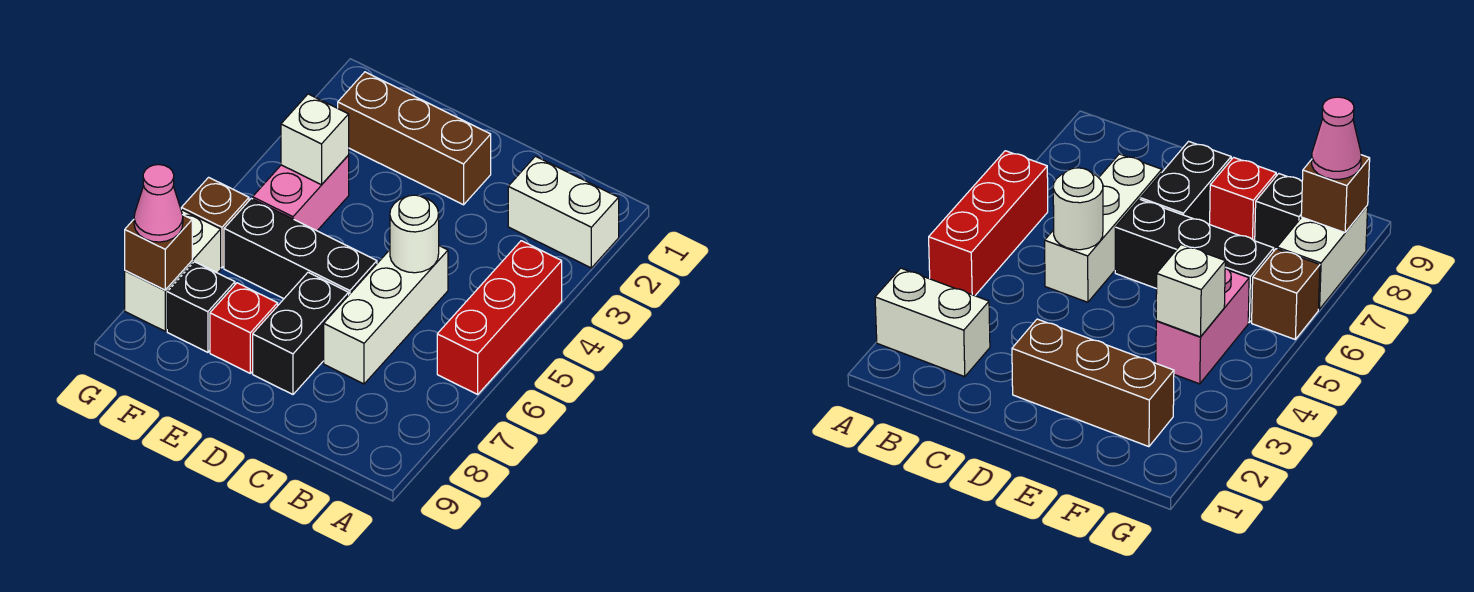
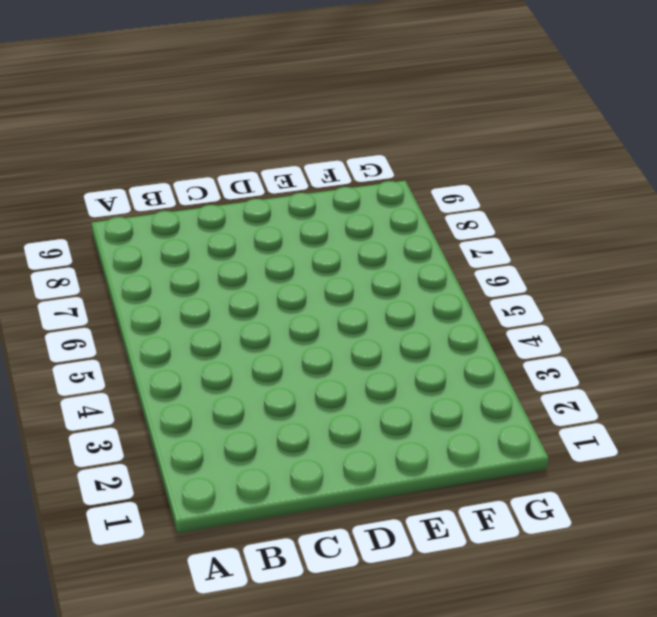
none -> white 1x2 brick [508,156,619,268]
none -> red 1x3 brick [437,241,562,394]
none -> white 1x3 brick [324,246,448,384]

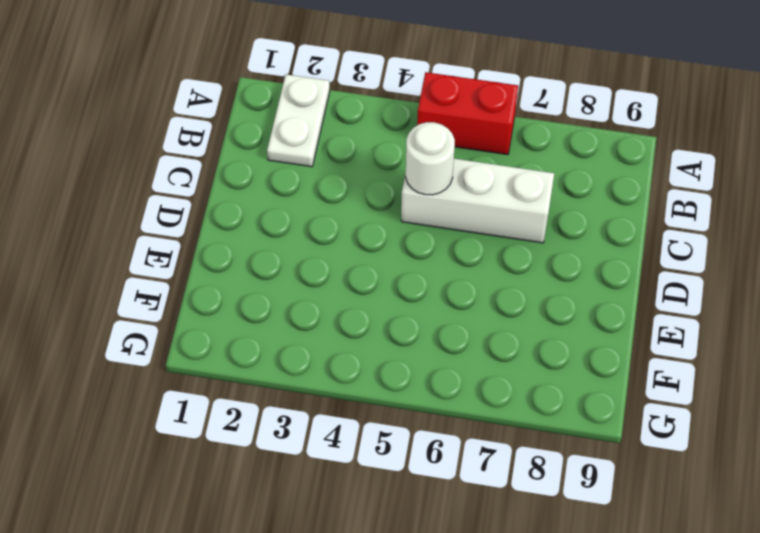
white 1x2 plate [267,74,330,167] -> white 1x2 brick [508,156,619,268]
red 1x2 brick [417,72,518,155] -> red 1x3 brick [437,241,562,394]
none -> brown 1x3 brick [338,72,491,205]
none -> black 1x3 brick [224,198,377,299]
none -> black 1x2 brick [253,272,349,394]

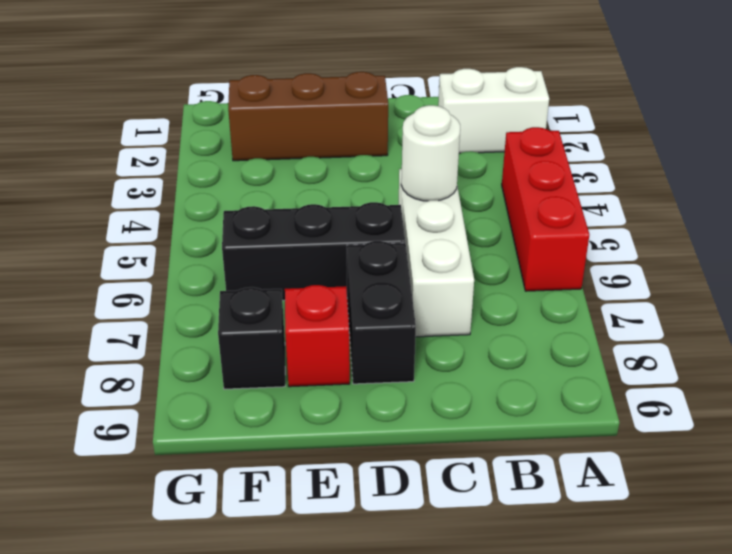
none -> pink 1x2 brick [253,155,349,231]
none -> brown 1x1 brick [181,177,249,268]
none -> white 1x2 brick [125,210,221,331]

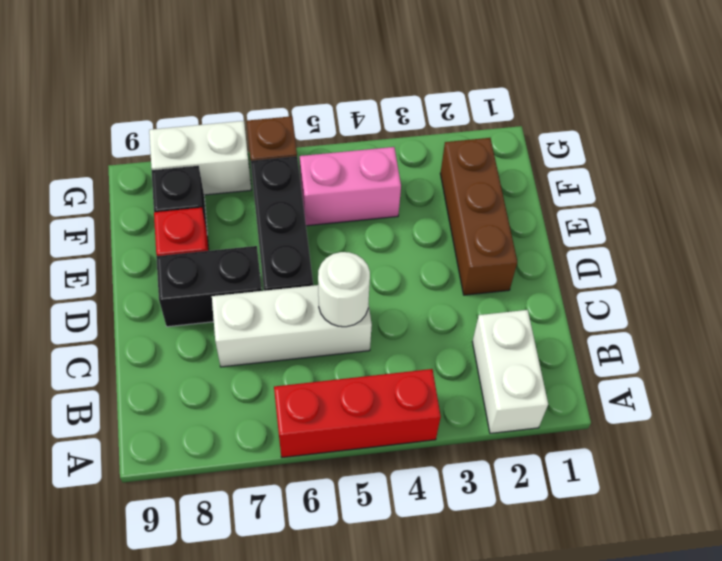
none -> white 1x1 brick [281,94,349,185]
none -> brown 1x1 brick [125,215,192,290]
none -> pink 1x1 cone [134,165,183,242]

